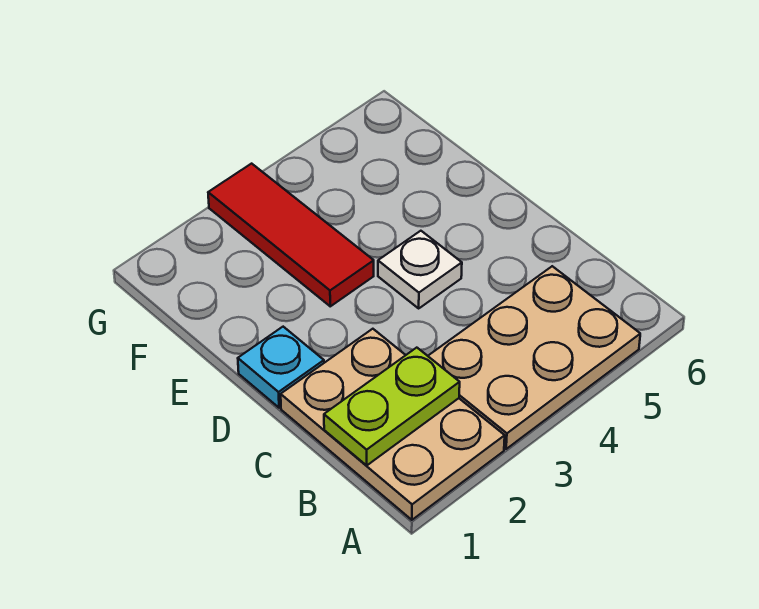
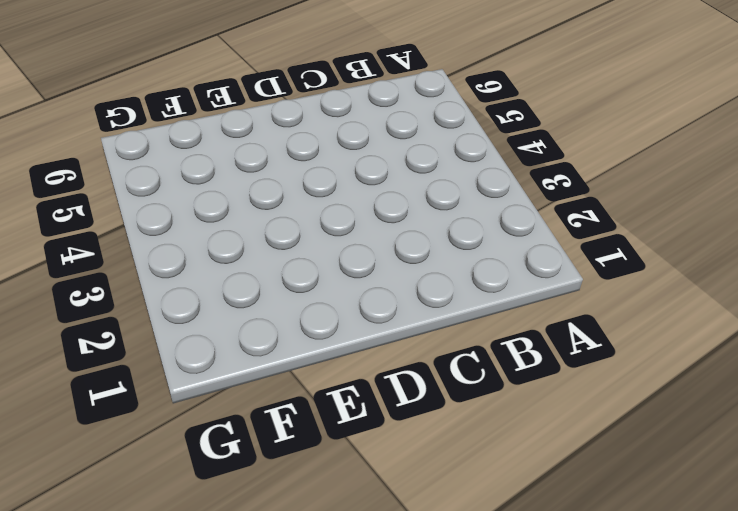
none -> tan 2x3 plate [281,329,505,520]
none -> tan 2x3 plate [428,266,640,449]

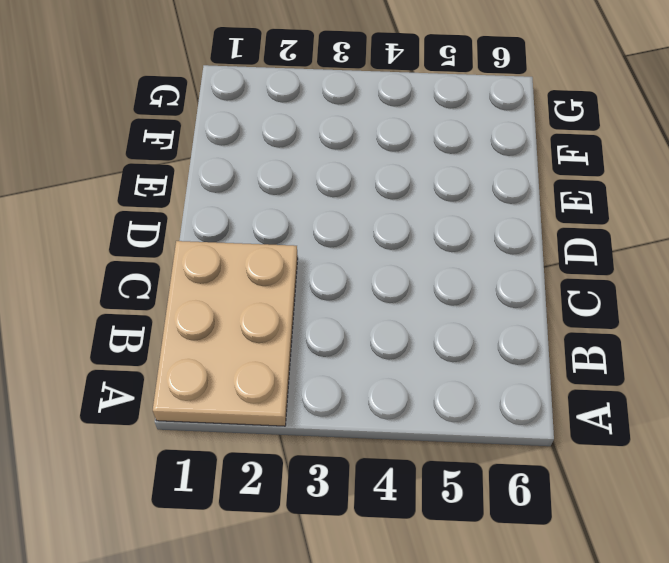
none -> tan 2x3 plate [428,266,640,449]
none -> cyan 1x1 plate [238,327,324,408]

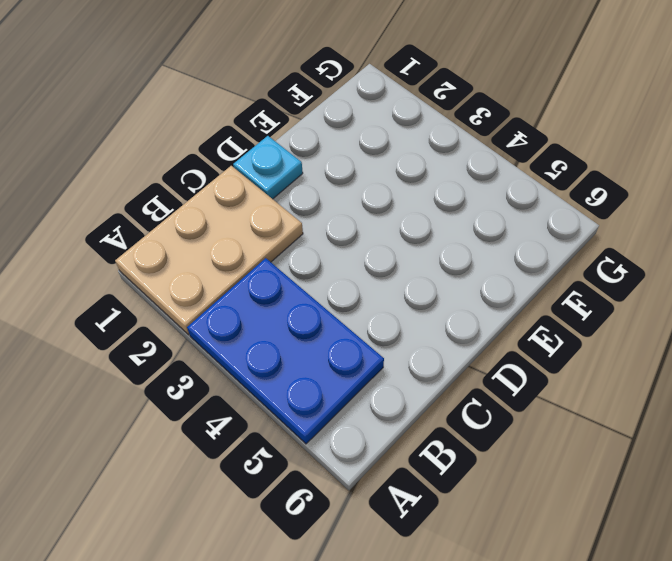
blue 2x3 plate [187,258,384,444] -> tan 2x3 plate [428,266,640,449]
none -> white 1x1 plate [378,231,462,308]
none -> red 1x3 tile [208,164,374,306]

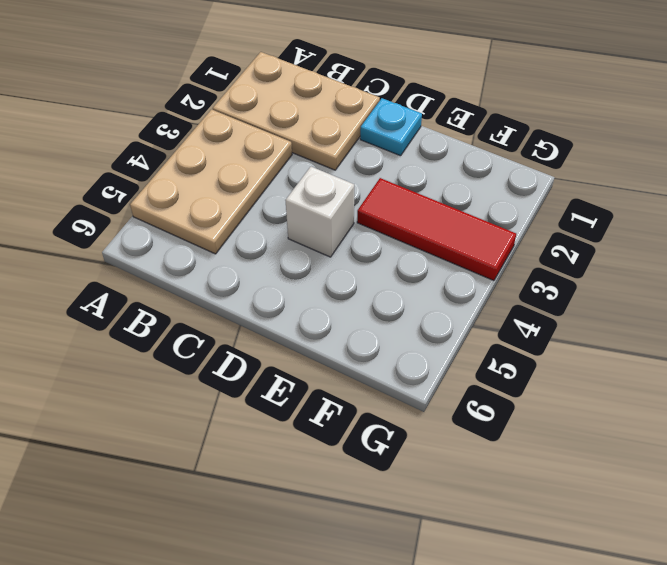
white 1x1 brick [285,167,354,257] -> white 1x1 plate [378,231,462,308]
none -> lime 1x2 plate [324,348,460,465]

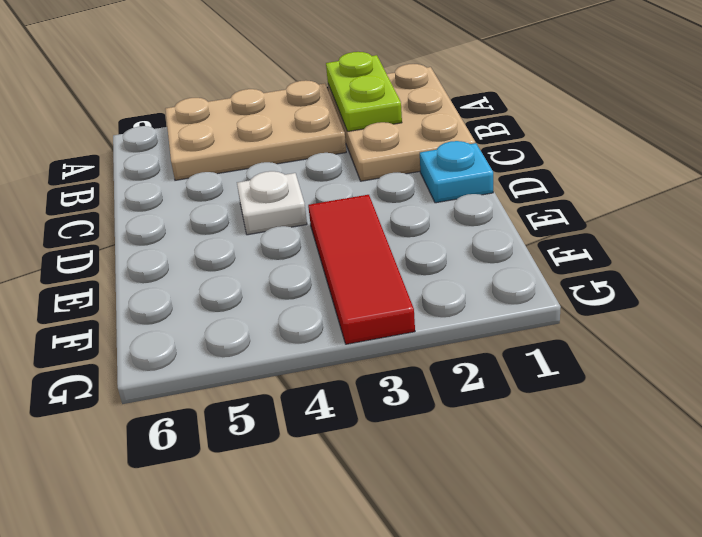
lime 1x2 plate [326,52,402,131] -> lime 1x2 plate turned to [324,348,460,465]

